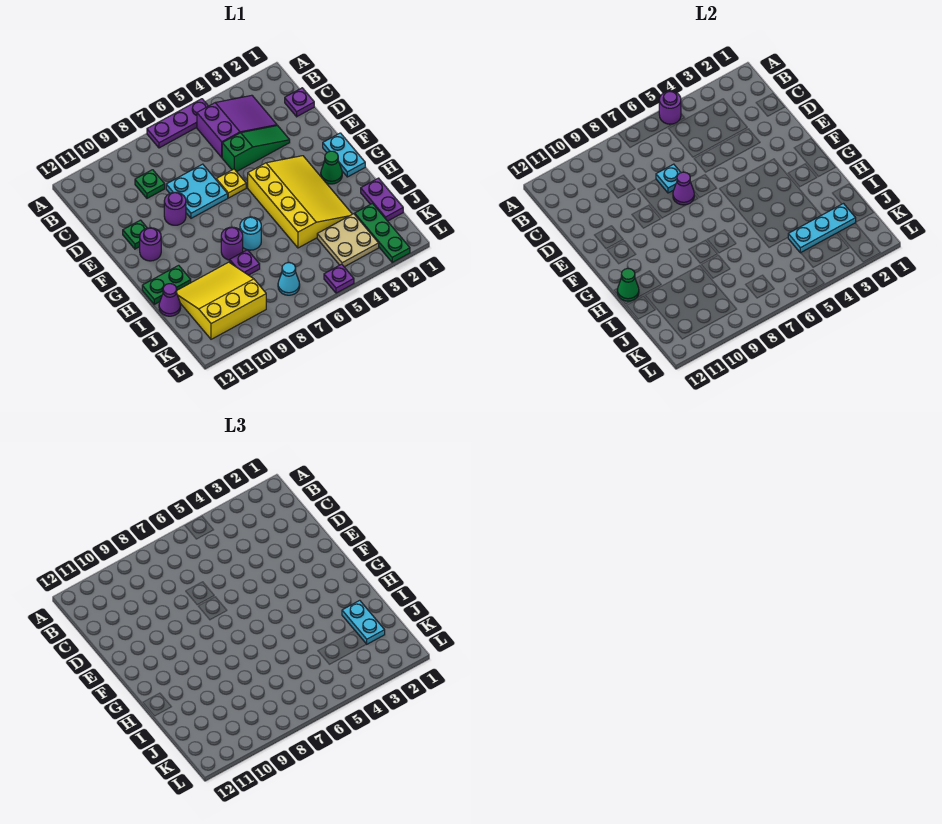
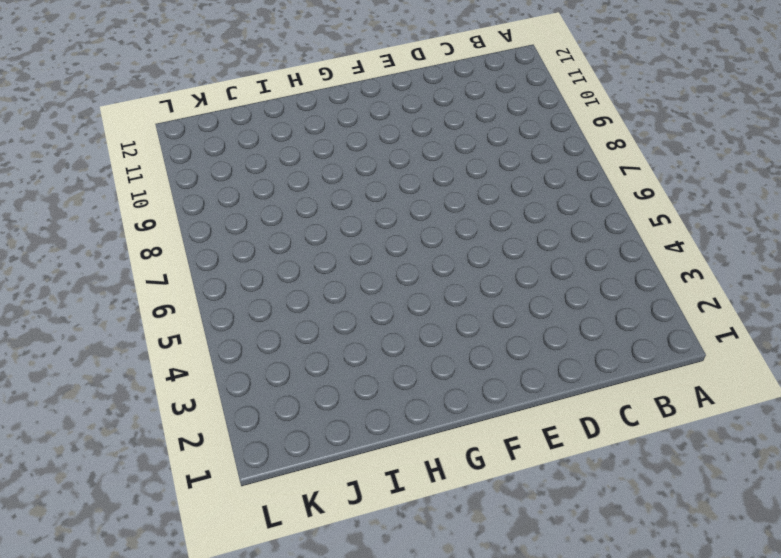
none -> purple 1x3 plate [147,99,208,148]
none -> purple 2x3 slope [197,95,277,157]
none -> purple 1x1 plate [285,88,314,117]
none -> green 1x1 plate [135,170,165,198]

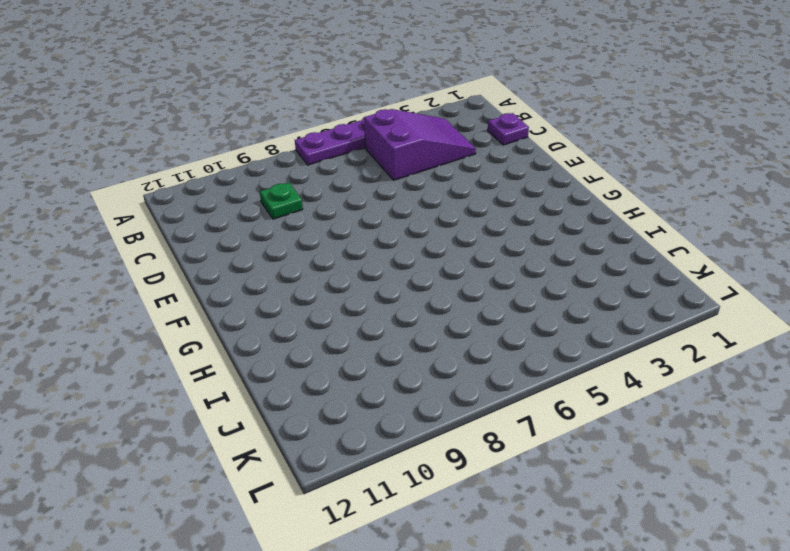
none -> green 1x3 slope [222,126,290,172]
none -> cyan 2x2 plate [166,164,228,218]
none -> yellow 1x1 plate [216,169,246,198]
none -> purple 1x1 round brick [164,192,186,225]

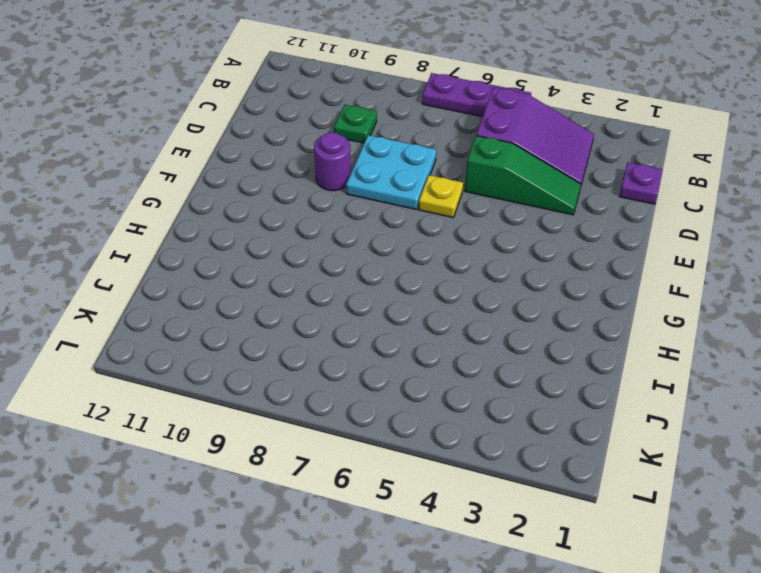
none -> green 1x1 plate [123,220,147,249]
none -> cyan 1x2 plate [323,133,365,177]
none -> yellow 3x4 slope [248,156,352,248]
none -> purple 1x1 round brick [140,228,161,261]

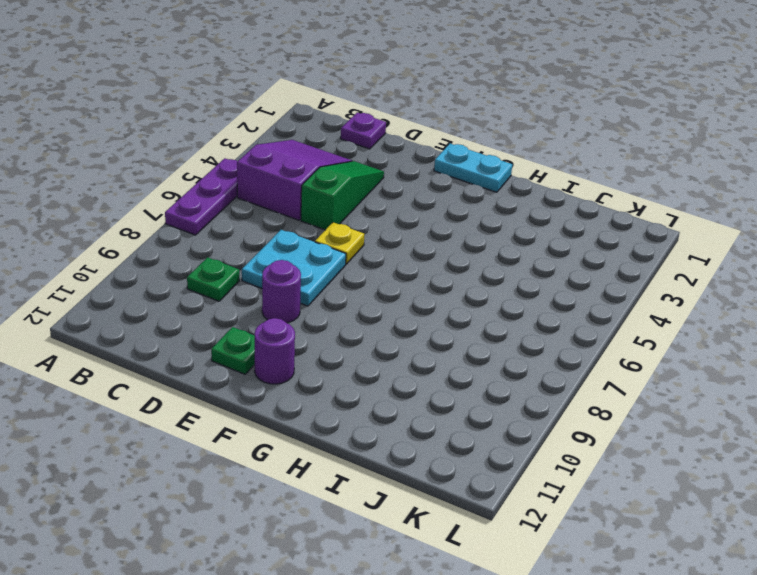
none -> yellow 3x4 slope [248,156,352,248]
none -> green 1x1 cone [321,151,342,184]
none -> cyan 1x1 round brick [240,217,261,250]
none -> purple 1x1 round brick [221,227,243,260]

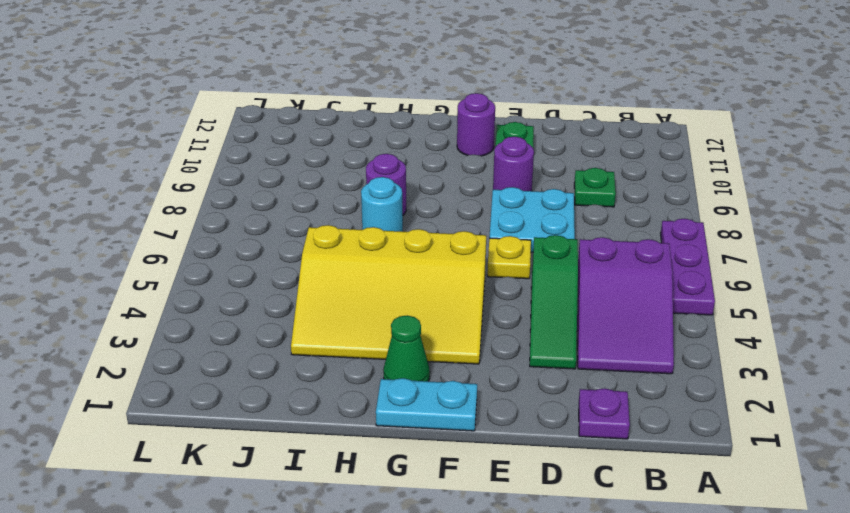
none -> green 1x2 plate [142,265,191,304]
none -> purple 1x2 plate [361,178,403,221]
none -> purple 1x1 plate [230,250,260,275]
none -> yellow 3x3 slope [176,262,266,339]

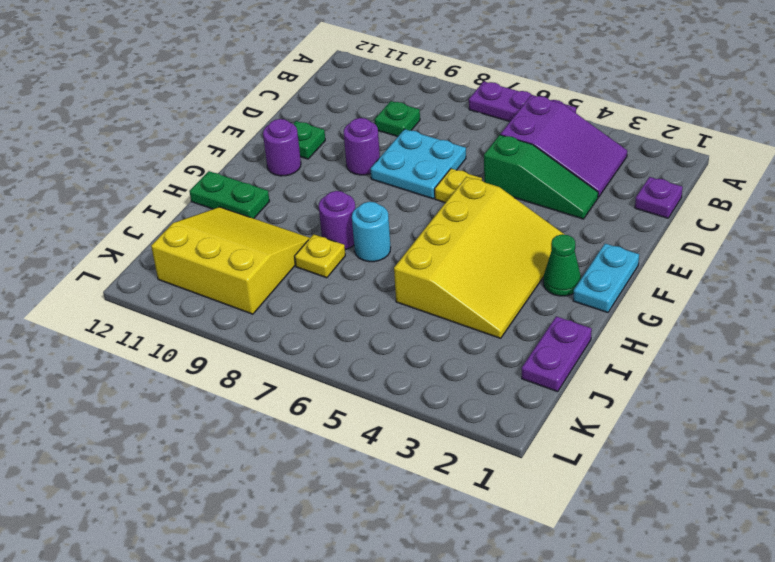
yellow 1x1 plate [295,234,345,278] -> purple 1x1 plate [230,250,260,275]
none -> purple 1x1 cone [159,284,181,316]
none -> green 1x3 plate [355,204,410,262]
none -> tan 2x2 plate [317,214,379,267]
none -> cyan 1x1 cone [278,263,300,295]

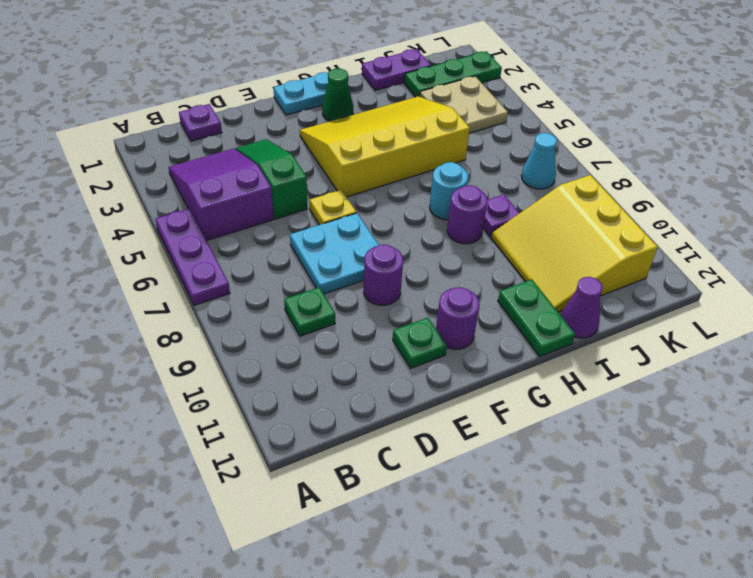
none -> purple 1x1 plate [324,264,354,293]
none -> purple 1x1 round brick [659,91,681,124]
none -> cyan 1x1 plate [656,164,681,193]
none -> purple 1x1 cone [673,172,694,205]

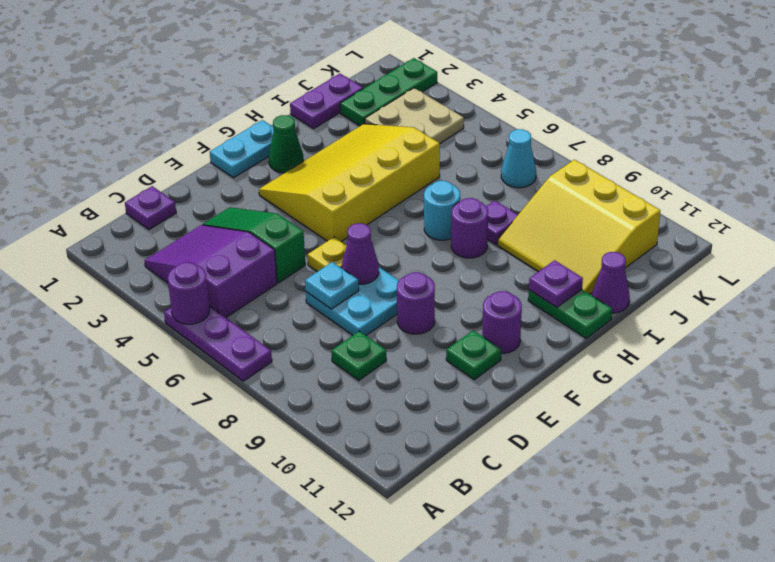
purple 1x1 plate [529,260,583,307] -> purple 1x1 plate moved to [324,264,354,293]
none -> green 1x1 cone [617,268,639,301]
none -> cyan 1x3 plate [788,204,856,253]
none -> cyan 1x2 plate [342,600,385,644]

